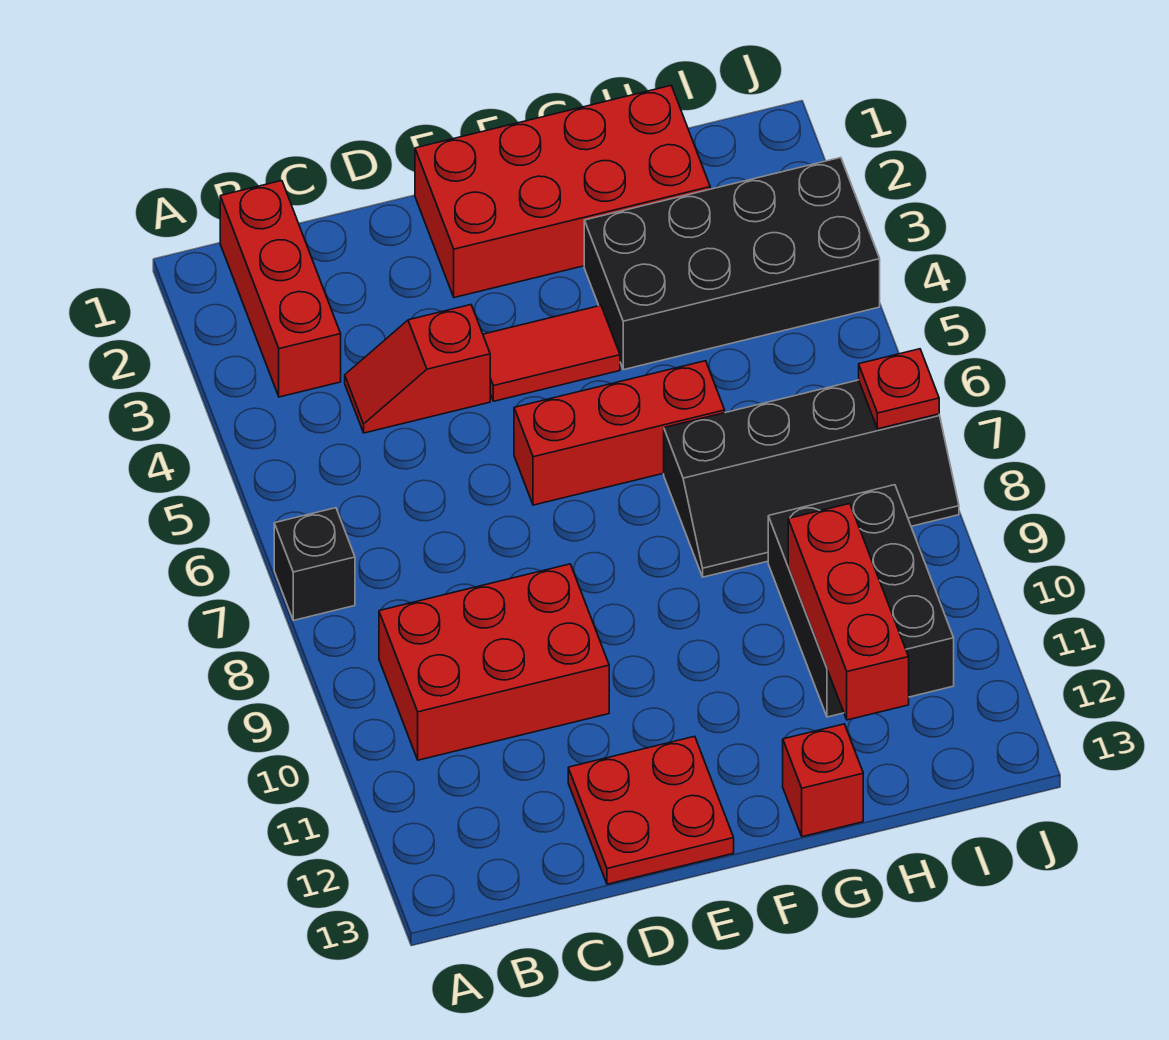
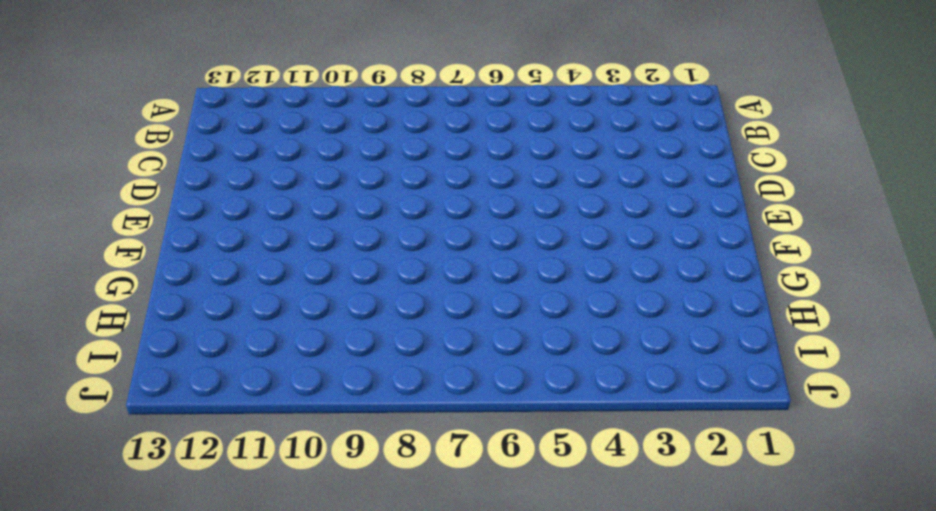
none -> black 1x1 brick [274,508,355,620]
none -> red 1x3 brick [220,181,341,397]
none -> red 2x3 brick [379,564,609,760]

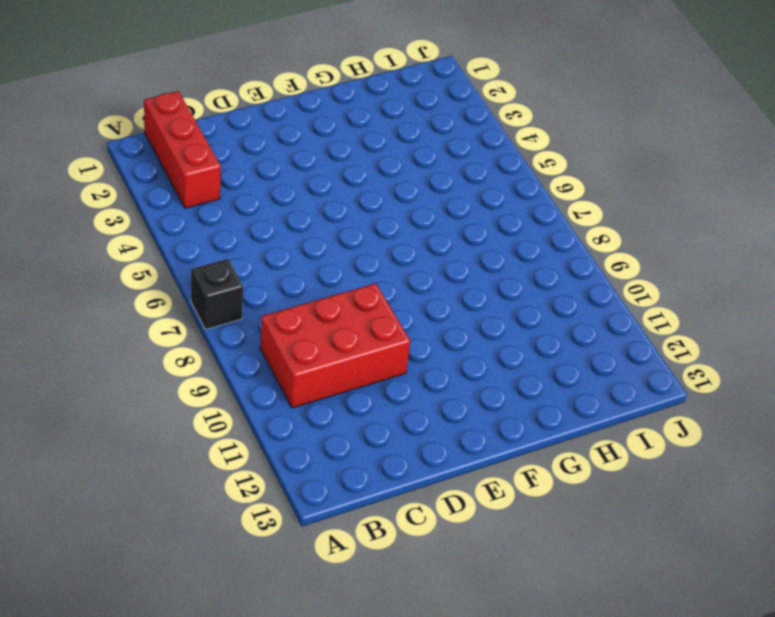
none -> red 1x2 slope [345,305,490,433]
none -> red 2x2 plate [568,736,734,884]
none -> red 2x4 brick [415,86,710,298]

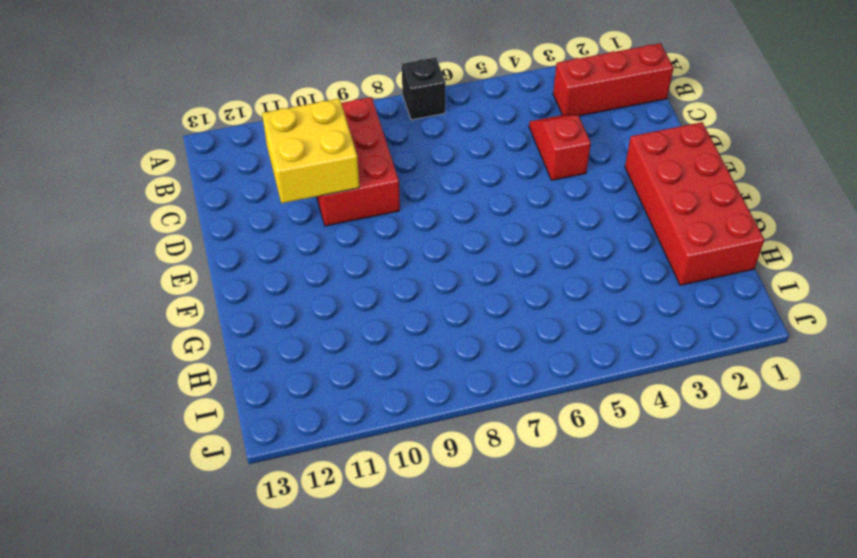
yellow 2x2 brick [262,99,359,203] -> none
none -> red 2x2 plate [568,736,734,884]
none -> red 1x2 tile [483,306,620,401]
none -> red 1x3 brick [514,361,725,505]

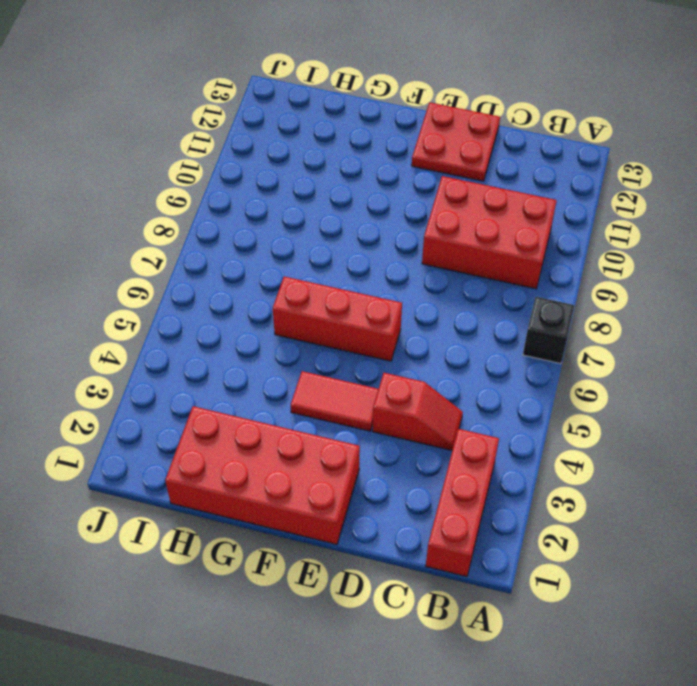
none -> black 2x4 brick [584,158,880,370]
none -> black 2x4 slope [664,380,959,577]
none -> red 1x1 brick [783,724,863,837]

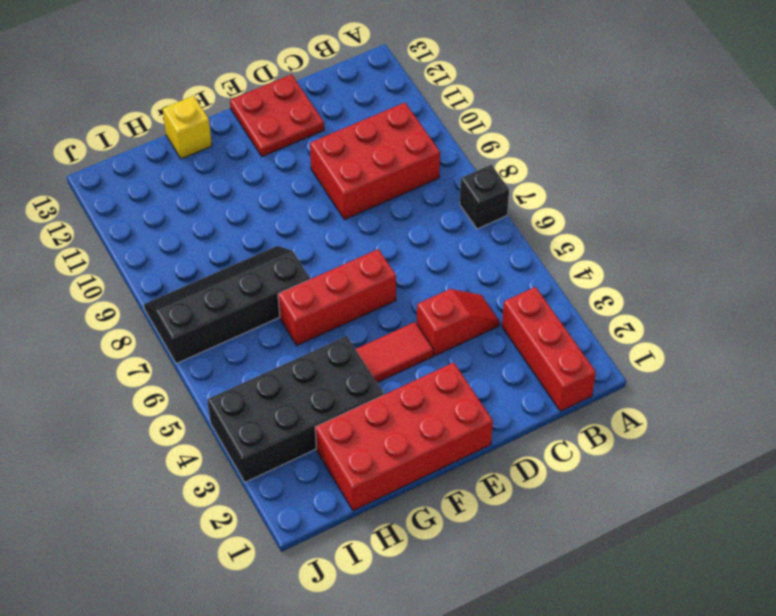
yellow 1x1 brick [163,96,212,159] -> red 1x1 brick [783,724,863,837]
none -> black 2x3 brick [768,485,954,717]
none -> red 1x3 brick [788,504,909,720]
none -> red 1x1 plate [859,349,939,429]

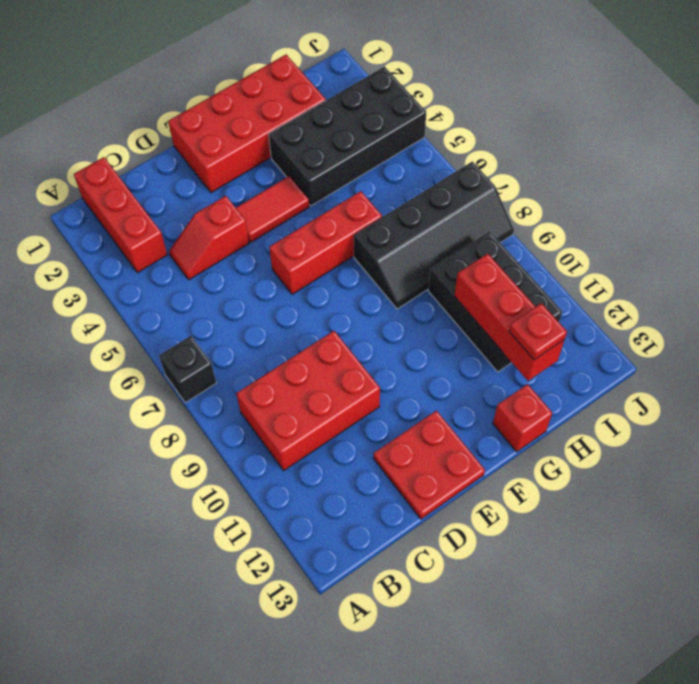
red 1x1 plate [509,303,567,360] -> red 1x1 plate moved to [859,349,939,429]

